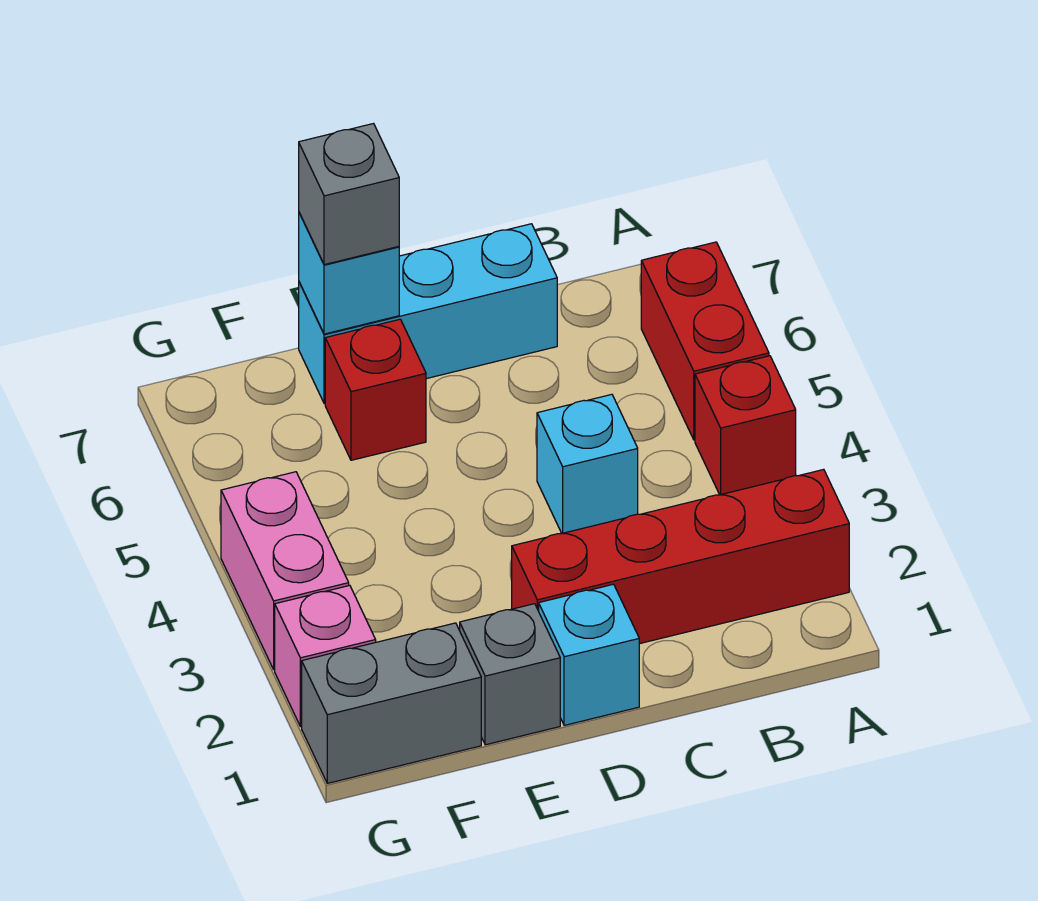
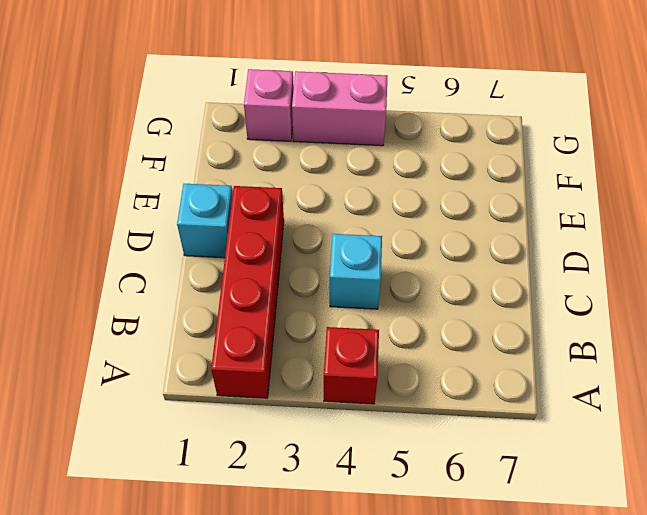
none -> red 1x2 brick [641,242,769,440]
none -> cyan 1x3 brick [299,224,557,404]
none -> grey 1x1 brick [460,604,560,745]

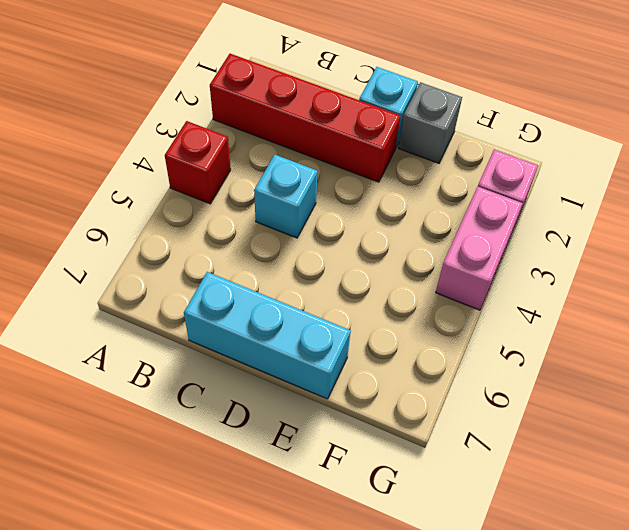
none -> red 1x2 brick [641,242,769,440]
none -> red 1x1 brick [325,319,426,460]
none -> grey 1x2 brick [302,623,481,783]

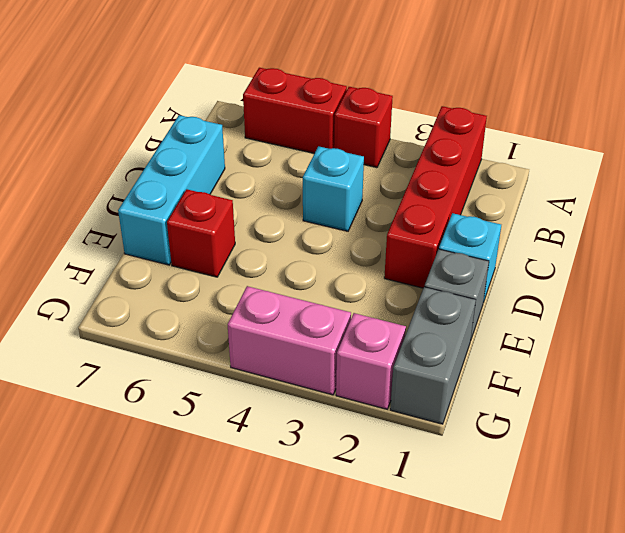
none -> cyan 1x1 brick [299,213,399,334]
none -> grey 1x1 brick [299,124,399,265]

